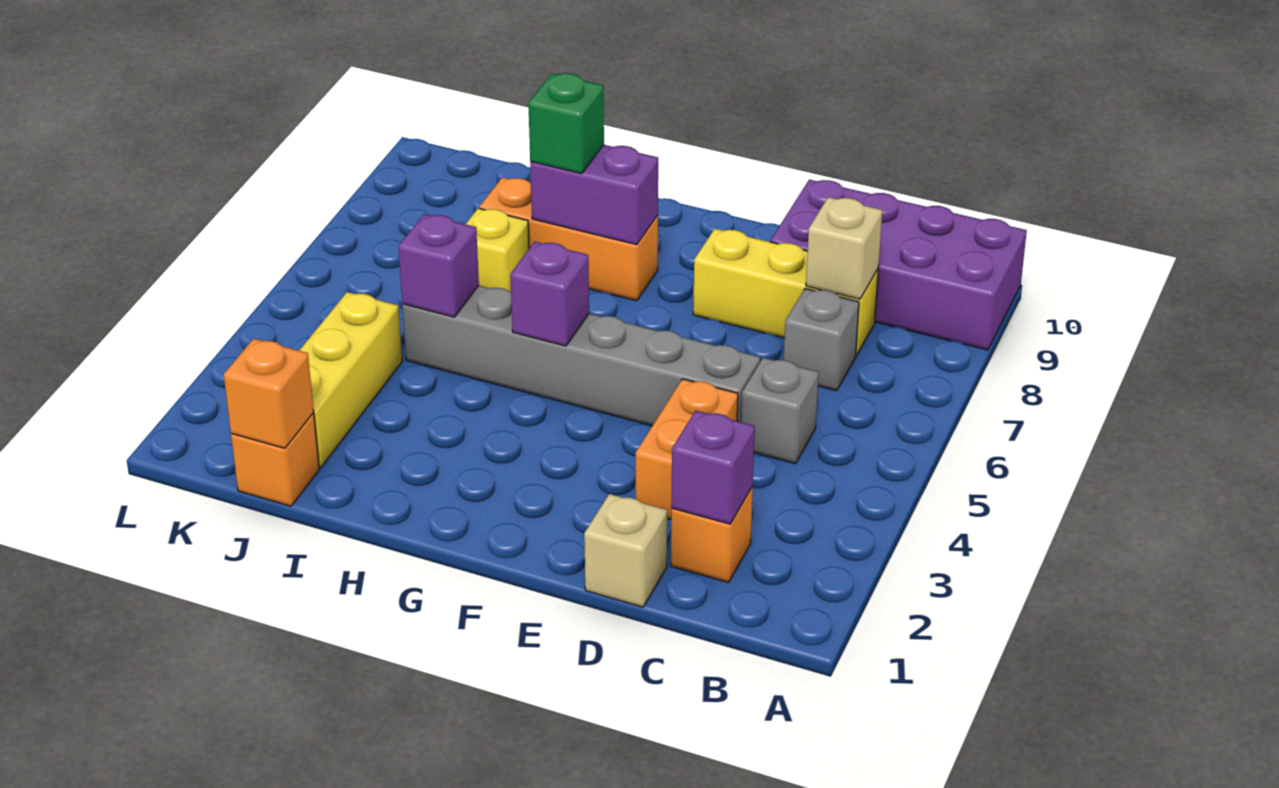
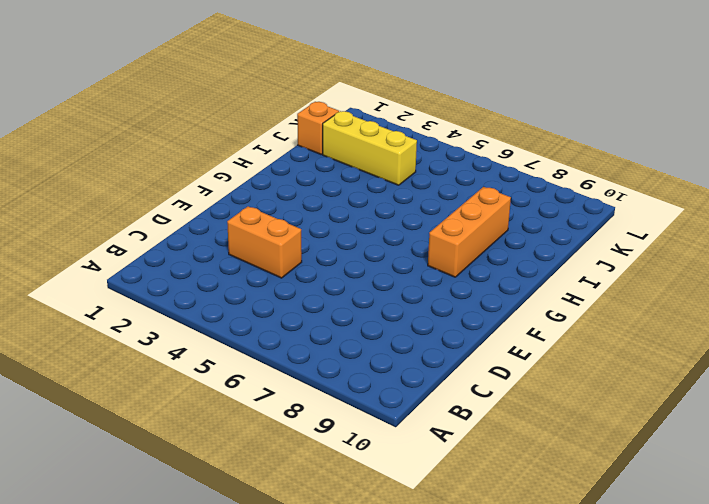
none -> purple 2x4 brick [770,180,1027,350]
none -> orange 1x1 brick [671,487,753,582]
none -> grey 1x1 brick [741,358,819,464]

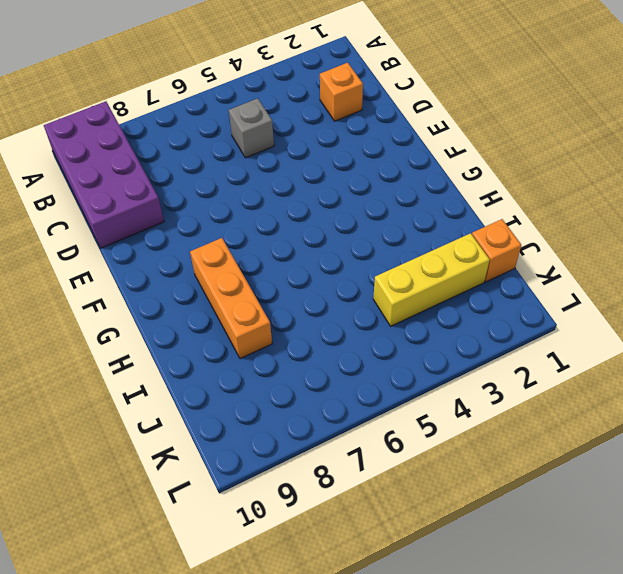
none -> grey 1x1 brick [784,288,859,391]
none -> yellow 1x3 brick [693,229,878,356]
none -> tan 1x1 brick [584,494,667,607]

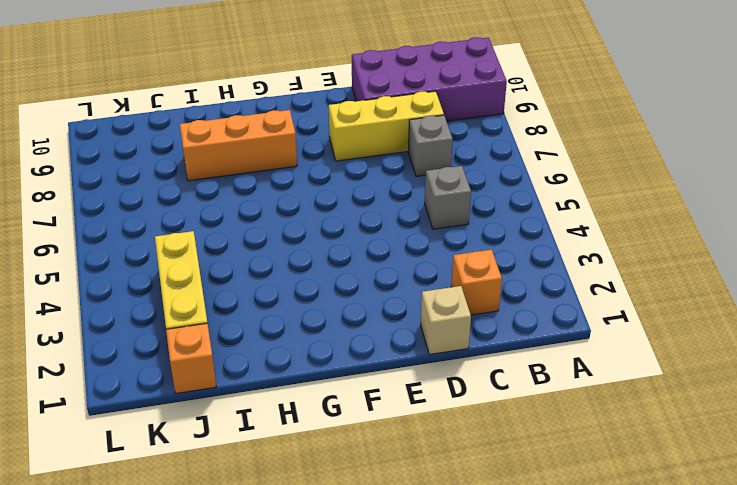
none -> orange 1x2 brick [636,379,738,519]
none -> grey 1x6 brick [402,286,760,426]
none -> yellow 1x1 brick [466,208,529,292]

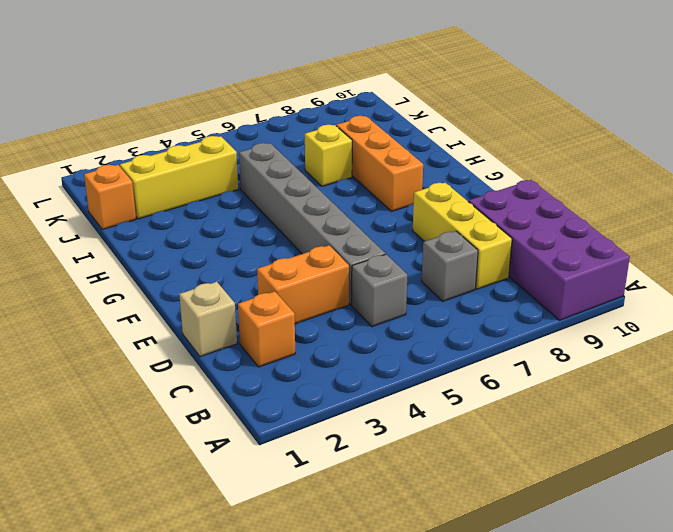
none -> purple 1x1 brick [671,411,755,524]
none -> tan 1x1 brick [806,197,882,299]
none -> purple 1x1 brick [510,242,589,346]

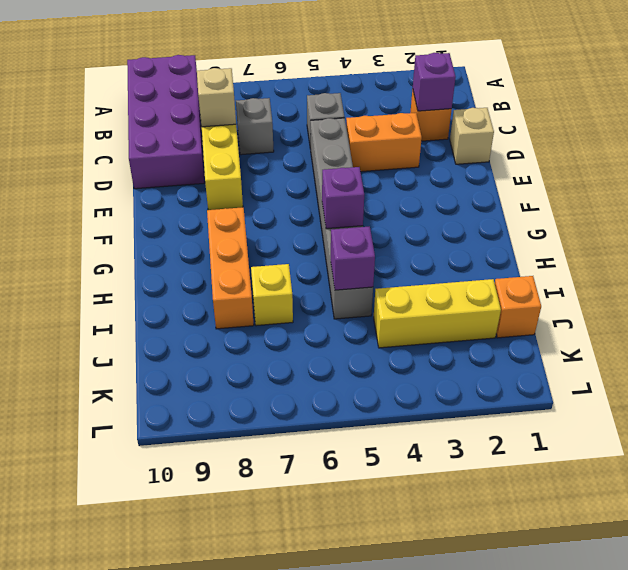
none -> purple 1x2 brick [530,145,658,245]
none -> orange 1x1 brick [224,339,314,448]
none -> green 1x1 brick [528,73,604,174]

